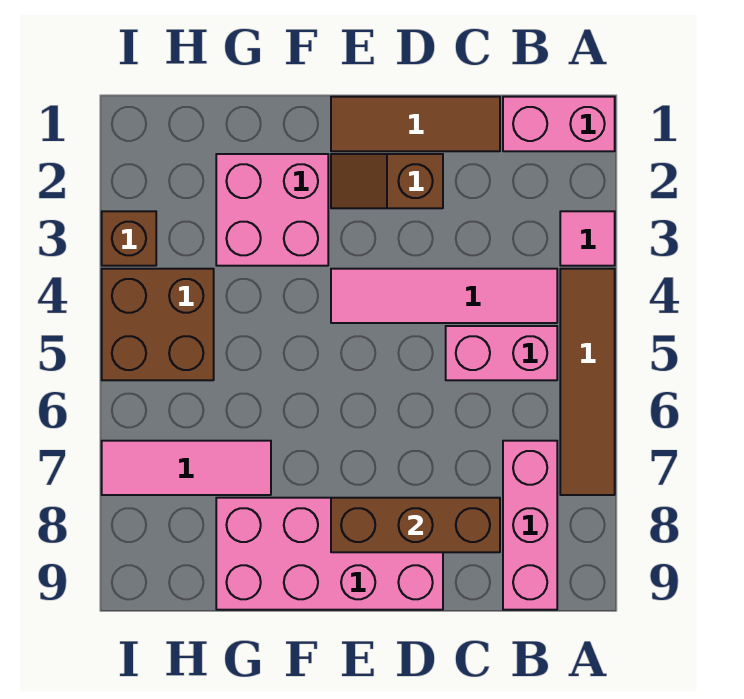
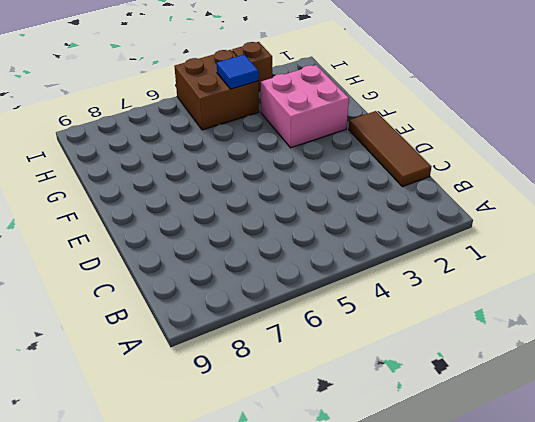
blue 1x1 tile [217,55,259,89] -> none
none -> pink 1x2 brick [503,97,615,151]
none -> pink 1x1 tile [560,211,615,266]
none -> brown 1x4 tile [560,269,615,495]

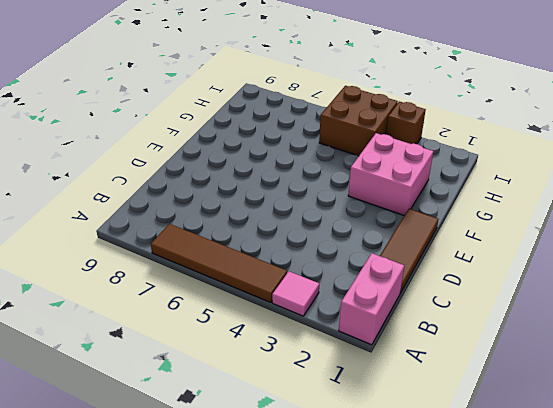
none -> pink 1x4 tile [331,269,557,323]
none -> pink 1x2 brick [446,326,557,380]
none -> pink 1x3 brick [503,441,557,610]

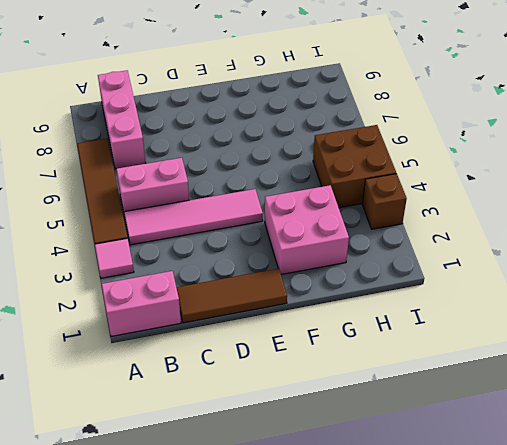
none -> brown 1x2 slope [331,154,443,208]
none -> pink 2x4 brick [216,498,443,610]
none -> pink 1x3 tile [102,441,271,495]

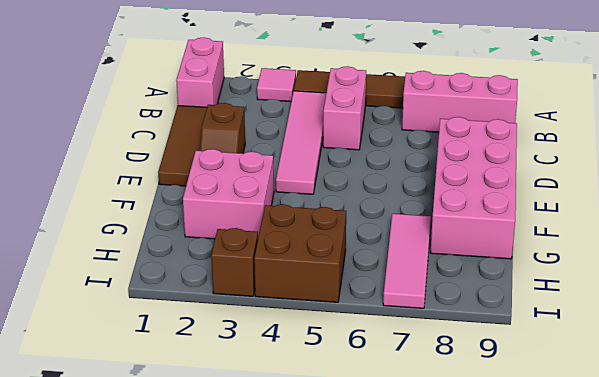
none -> brown 1x3 brick [331,498,500,552]

